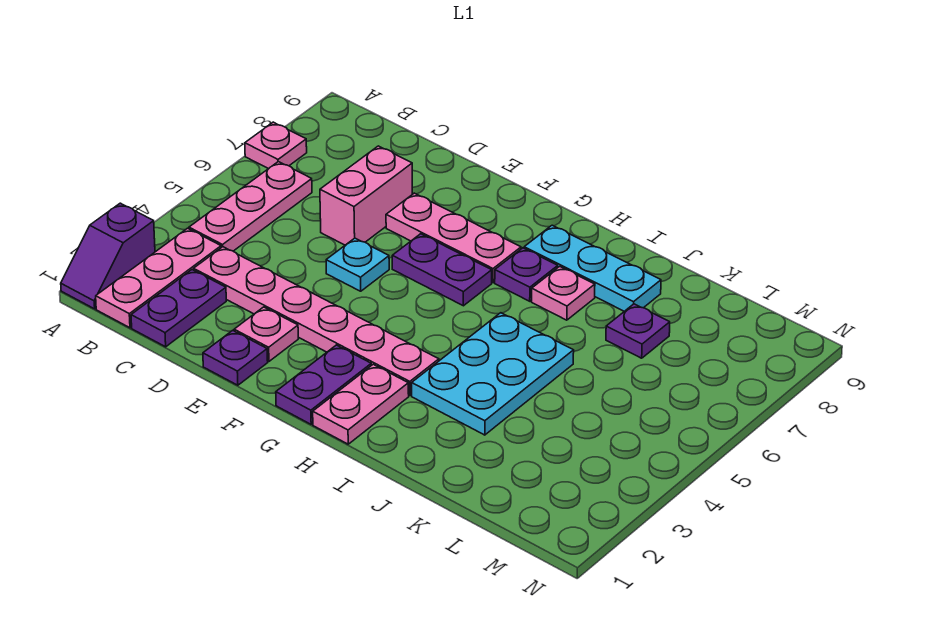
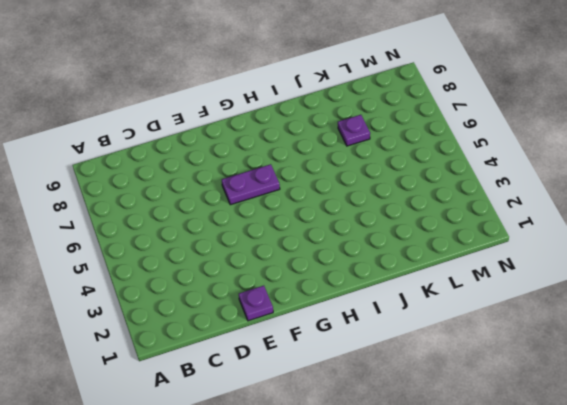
none -> purple 1x2 slope [61,203,155,309]
none -> pink 1x1 plate [245,122,307,169]
none -> pink 1x3 plate [96,228,221,328]

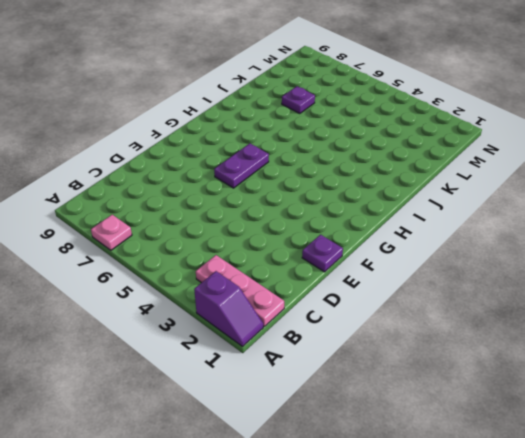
none -> pink 1x3 plate [189,162,312,251]
none -> purple 1x2 plate [131,270,226,347]
none -> pink 1x6 plate [194,247,439,396]

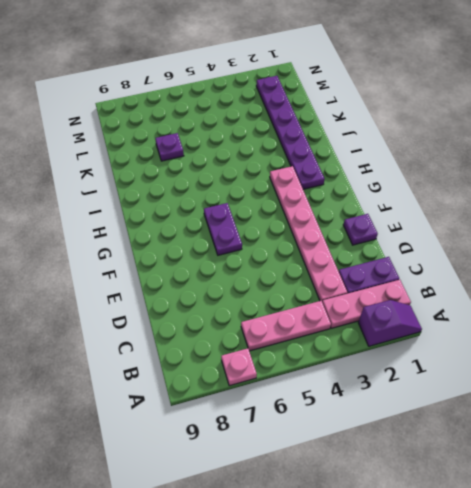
purple 1x6 plate [256,76,324,189] -> pink 1x2 plate [313,364,409,444]
none -> pink 1x2 brick [320,146,412,245]
none -> pink 1x1 plate [234,307,298,361]
none -> cyan 1x1 plate [326,238,389,291]

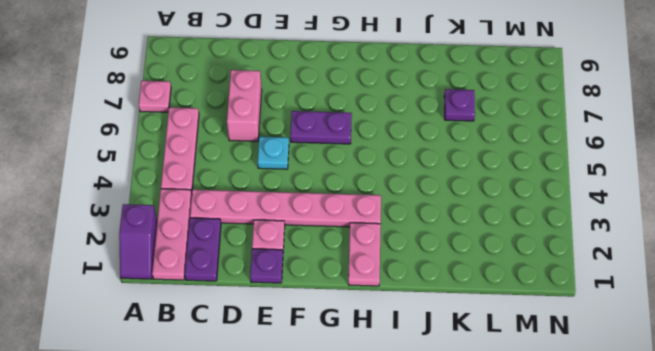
none -> pink 1x3 plate [386,193,521,283]
none -> purple 1x2 plate [276,345,371,424]
none -> purple 1x1 plate [495,248,558,301]

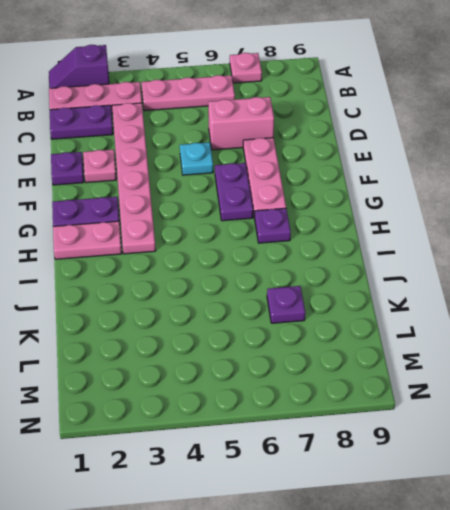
none -> cyan 1x3 plate [524,225,661,311]
none -> cyan 2x3 plate [412,313,574,435]
none -> pink 1x1 plate [532,266,595,320]

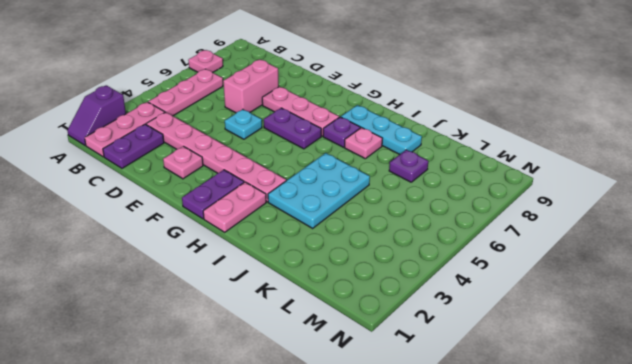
none -> purple 1x1 plate [203,330,268,385]

